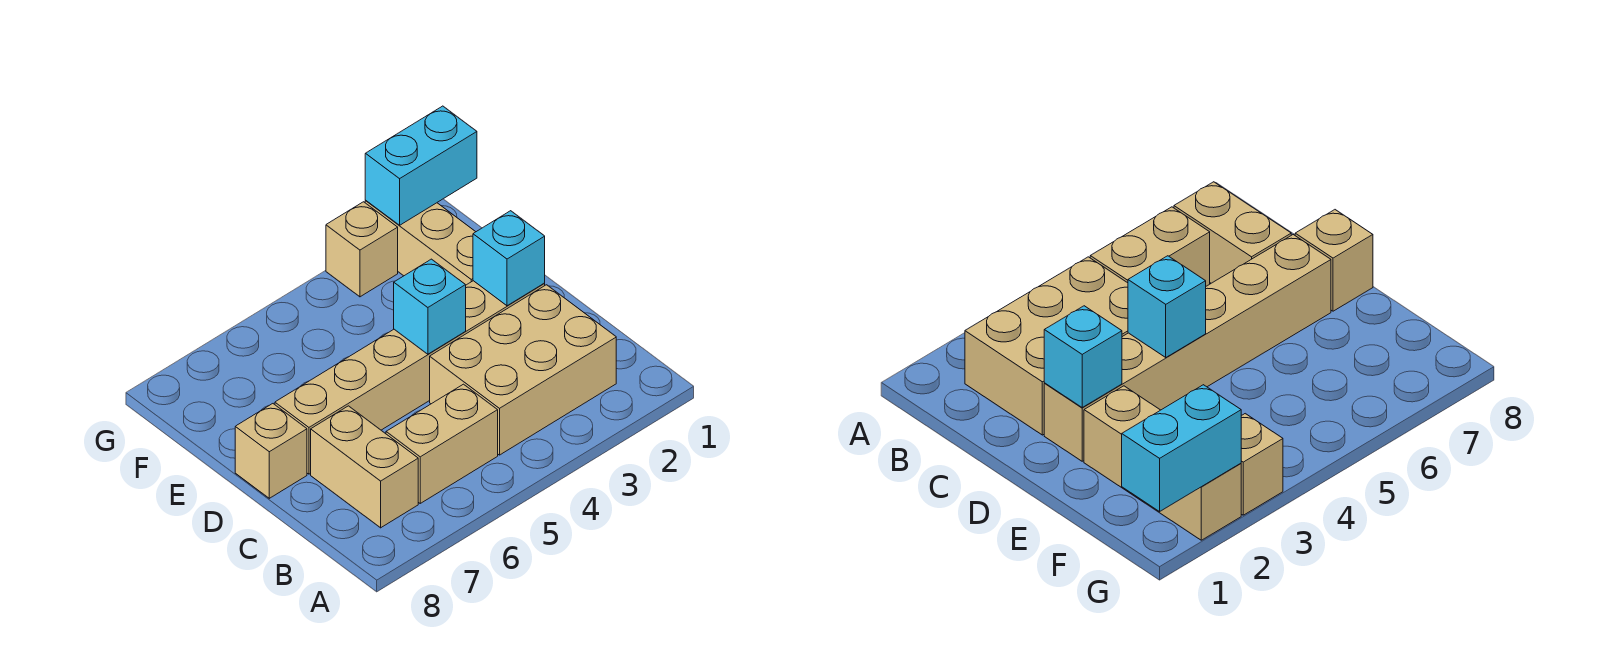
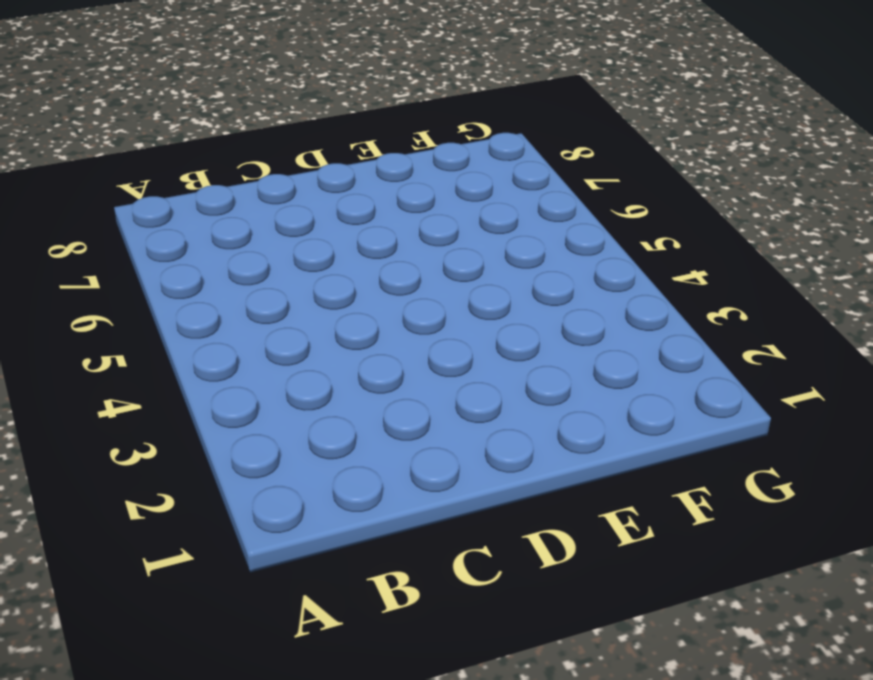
none -> tan 2x3 brick [430,285,616,455]
none -> tan 1x2 brick [386,384,498,503]

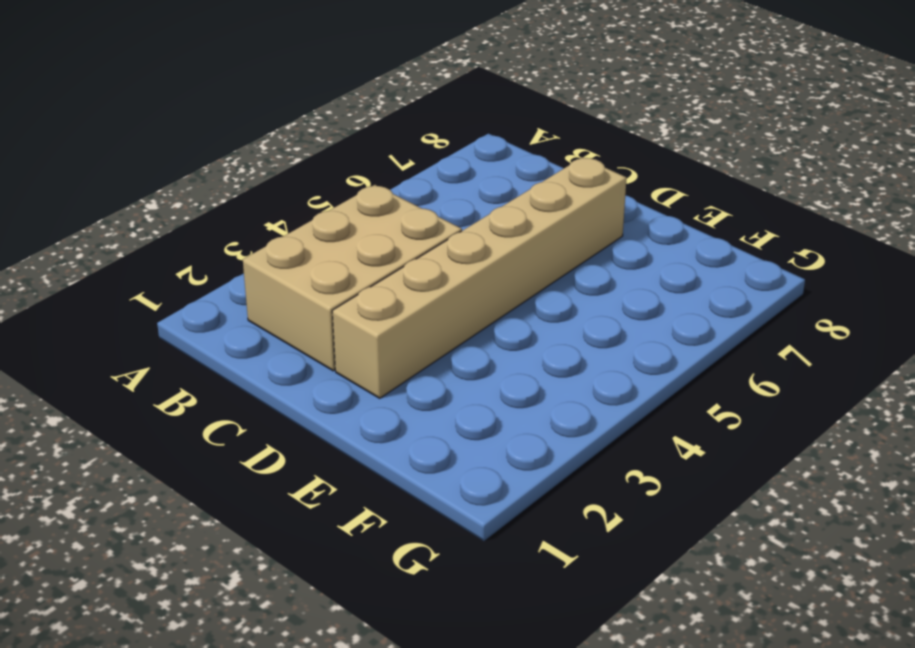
none -> tan 1x2 brick [386,384,498,503]
none -> tan 1x2 brick [311,406,418,528]

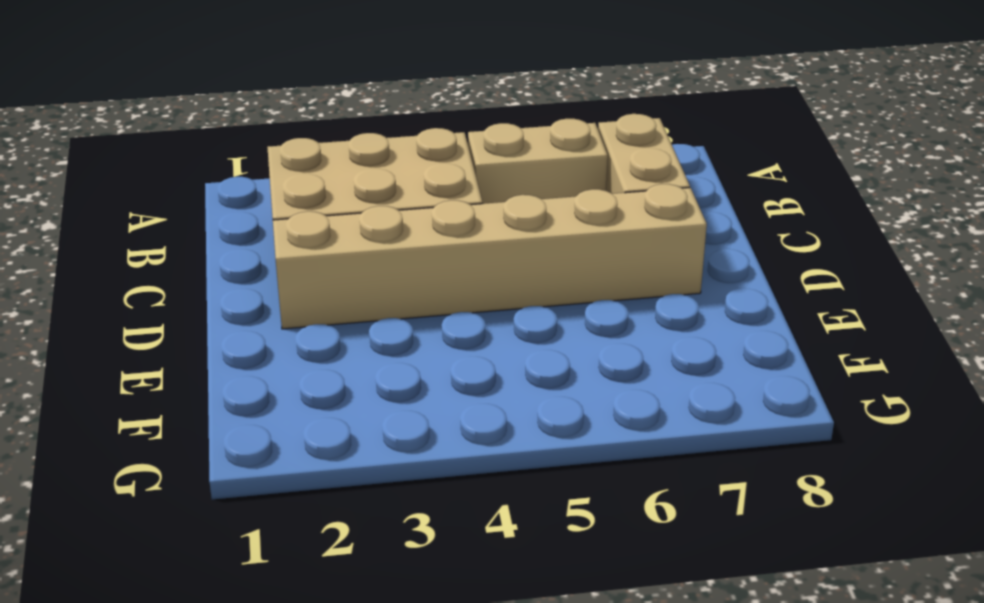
none -> tan 1x1 brick [235,404,307,498]
none -> tan 1x3 brick [365,201,475,285]

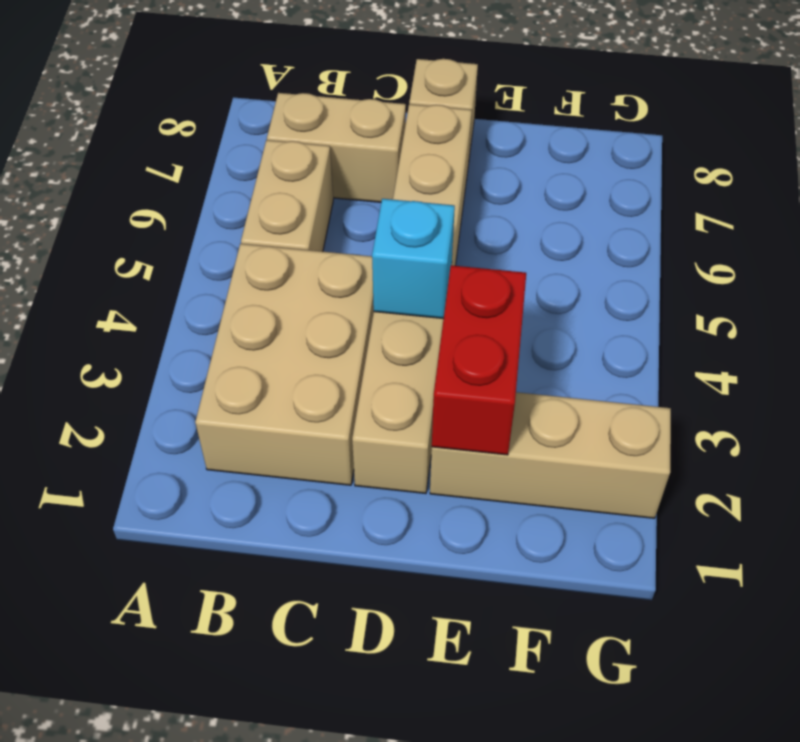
red 1x2 brick [432,265,526,455] -> none
none -> tan 1x1 brick [326,202,398,297]
none -> cyan 1x1 brick [473,211,545,306]

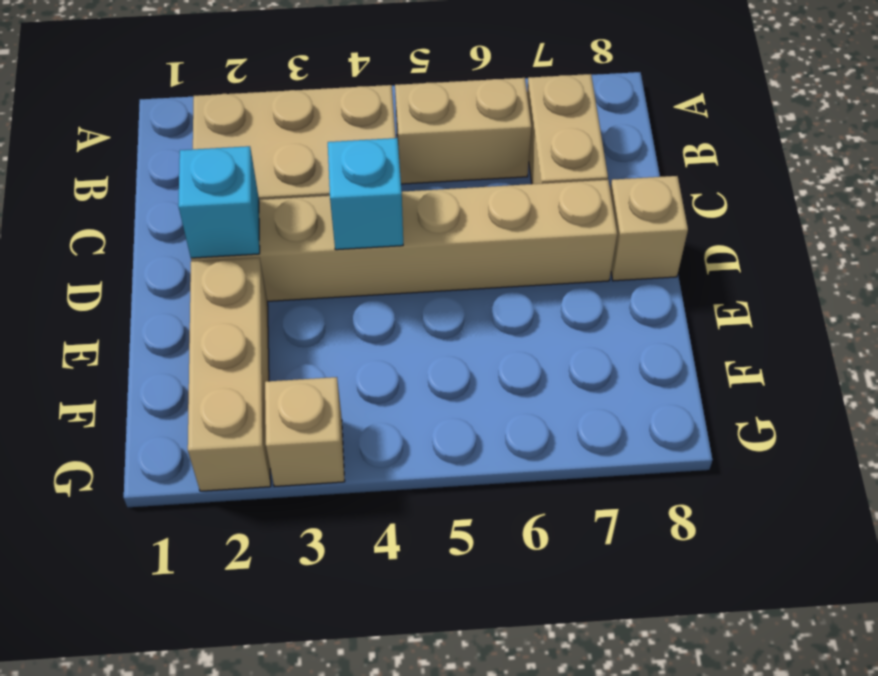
none -> cyan 1x2 brick [365,106,477,225]

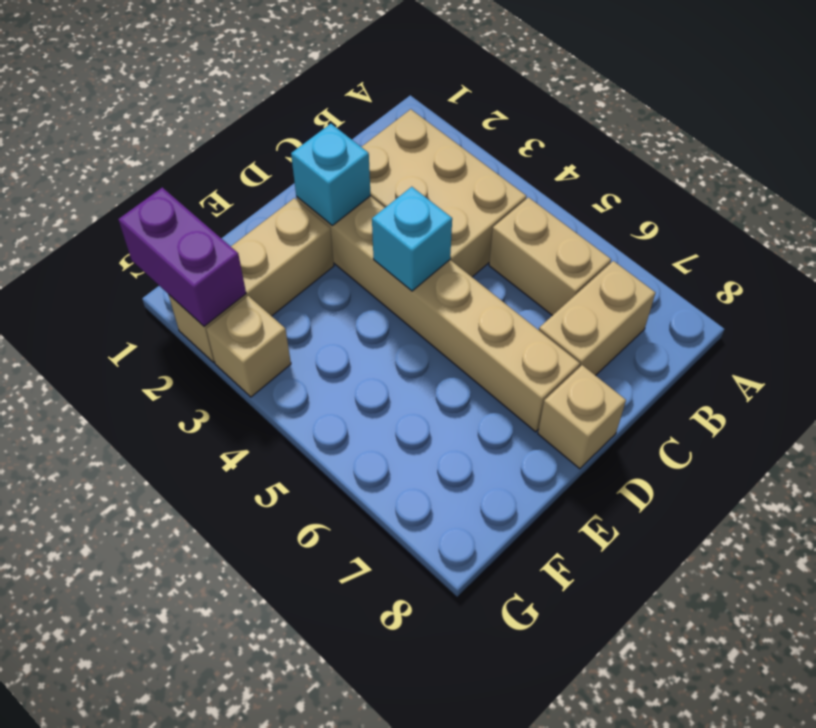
purple 1x2 brick [118,187,246,326] -> cyan 1x2 brick [365,106,477,225]

